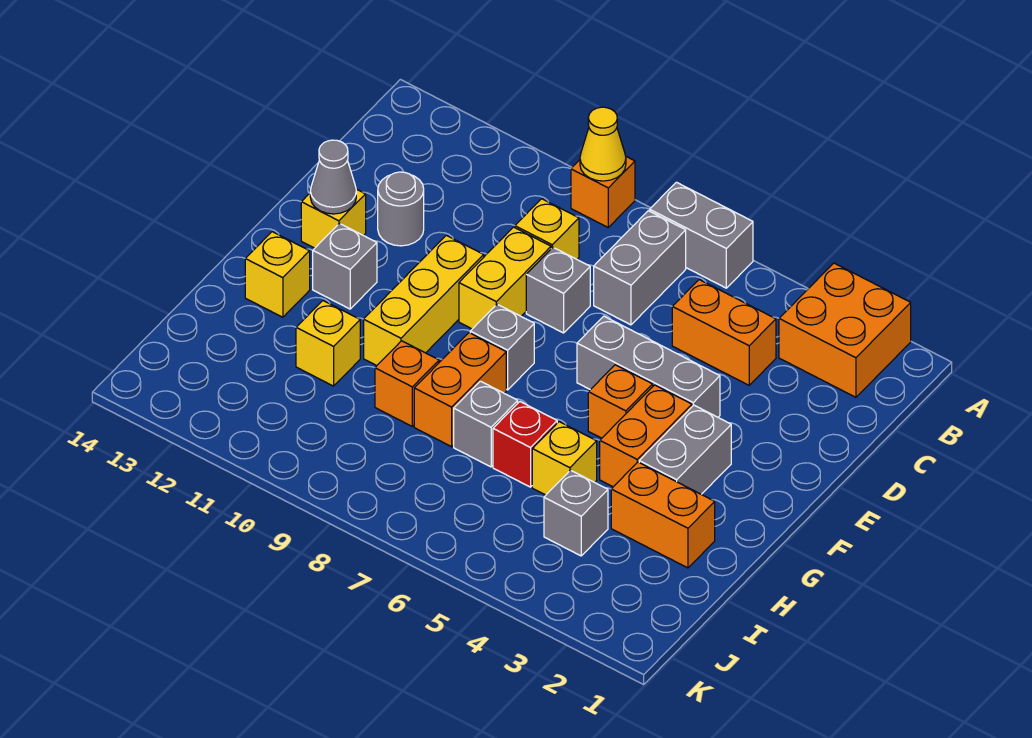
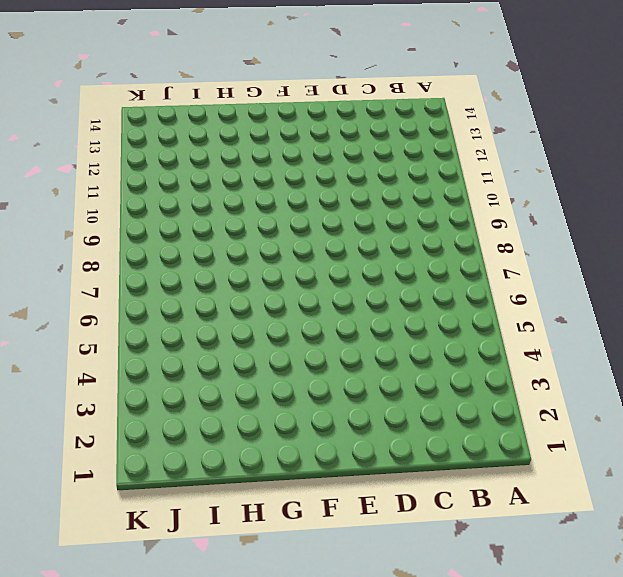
none -> orange 2x2 brick [779,263,911,397]
none -> grey 1x2 brick [650,182,753,288]
none -> orange 1x1 brick [571,157,635,227]

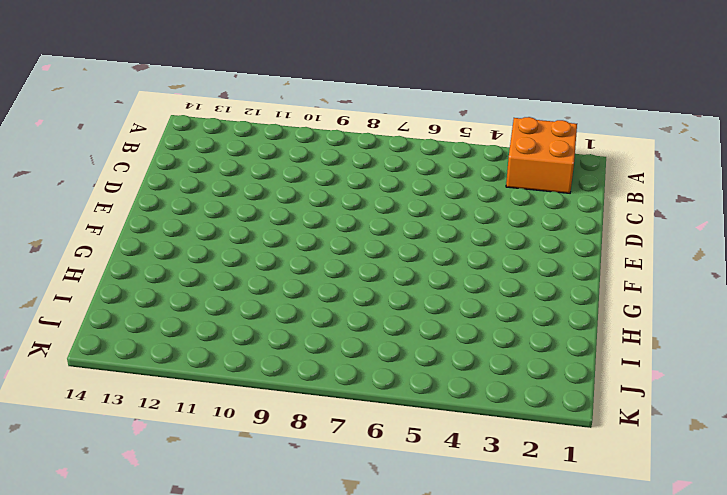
none -> grey 1x2 brick [650,182,753,288]
none -> orange 1x1 brick [571,157,635,227]
none -> grey 1x2 brick [594,211,686,325]

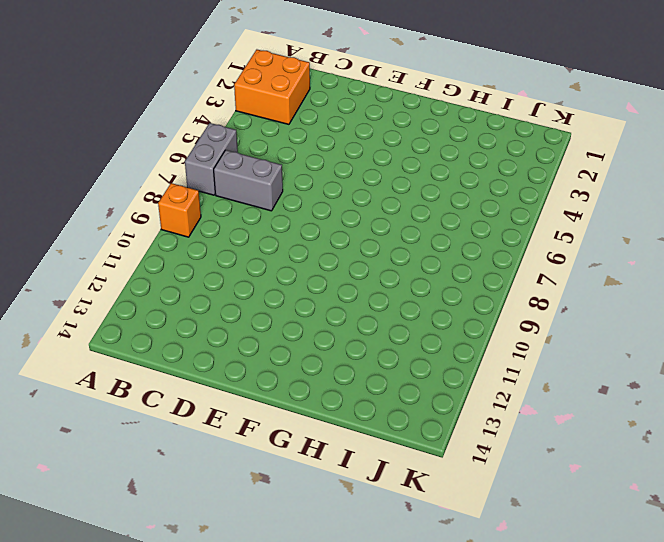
none -> orange 1x2 brick [672,280,776,385]
none -> yellow 1x1 brick [515,199,579,259]
none -> grey 1x1 brick [526,248,590,333]

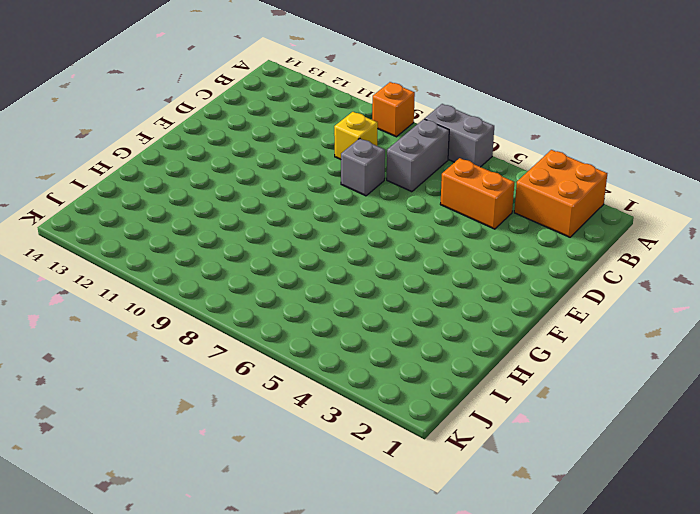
none -> yellow 1x2 brick [459,227,551,329]
none -> grey 1x1 round brick [378,172,424,246]
none -> grey 1x3 brick [577,316,720,417]

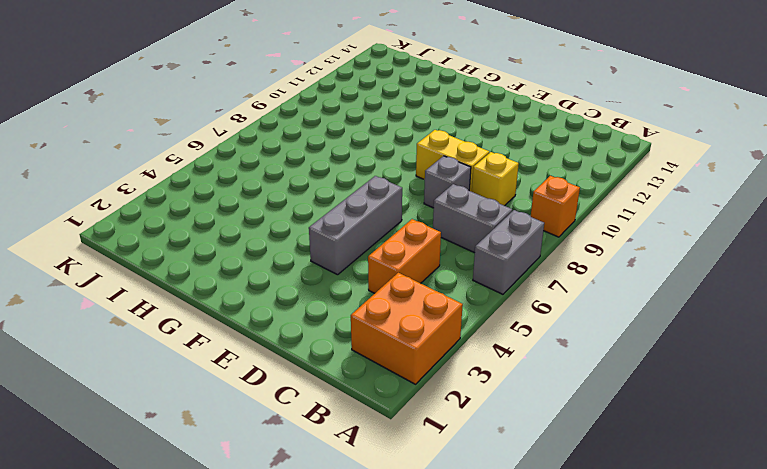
none -> grey 1x1 round brick [378,172,424,246]
none -> yellow 1x3 brick [364,235,484,366]
none -> yellow 1x1 brick [301,189,366,248]

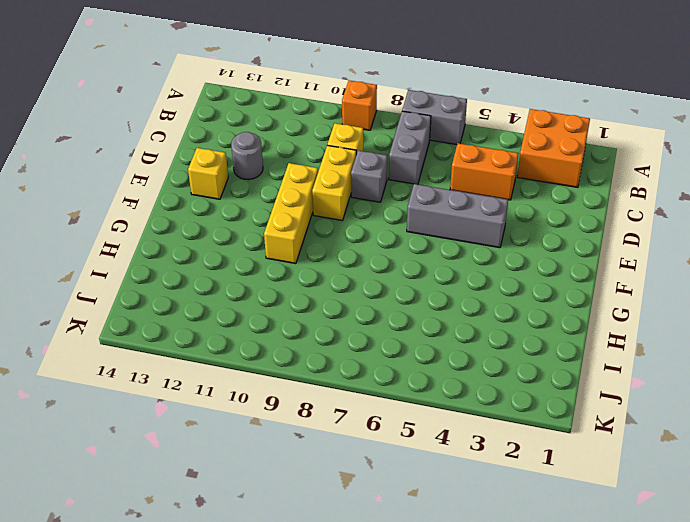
none -> grey 1x2 brick [639,405,731,494]
none -> orange 1x2 brick [600,385,692,487]
none -> orange 1x1 brick [588,365,653,438]

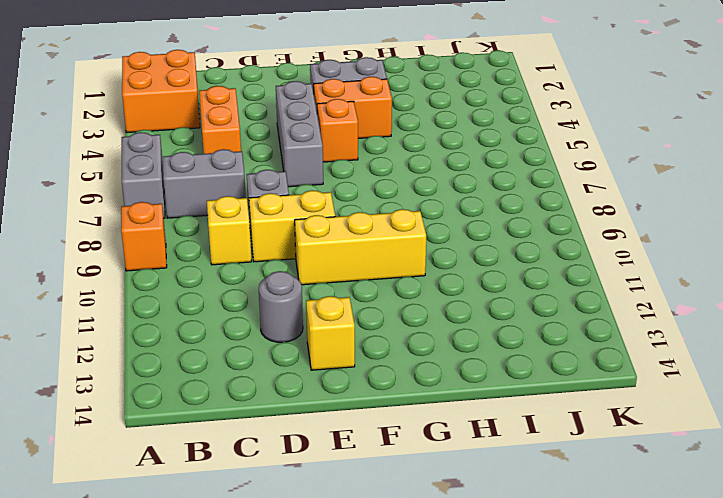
none -> grey 1x1 brick [470,304,534,390]
none -> grey 1x1 brick [313,223,377,309]
none -> orange 1x2 brick [414,333,506,447]

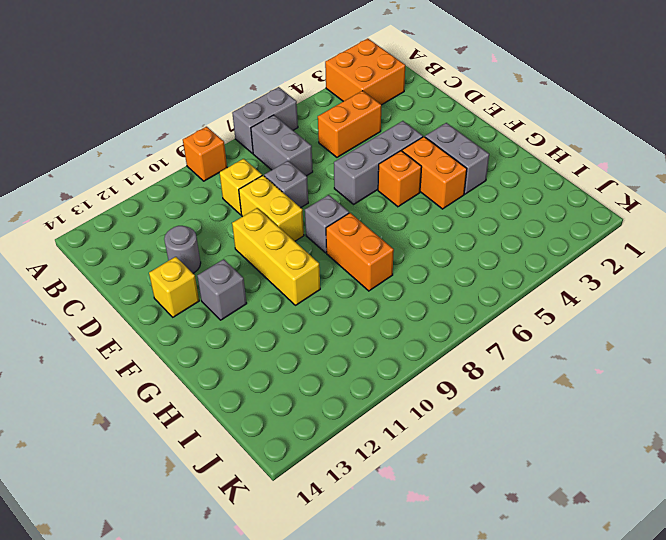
none -> yellow 1x1 brick [245,232,310,317]
none -> orange 1x2 brick [611,462,715,568]
none -> yellow 1x1 brick [532,422,597,495]

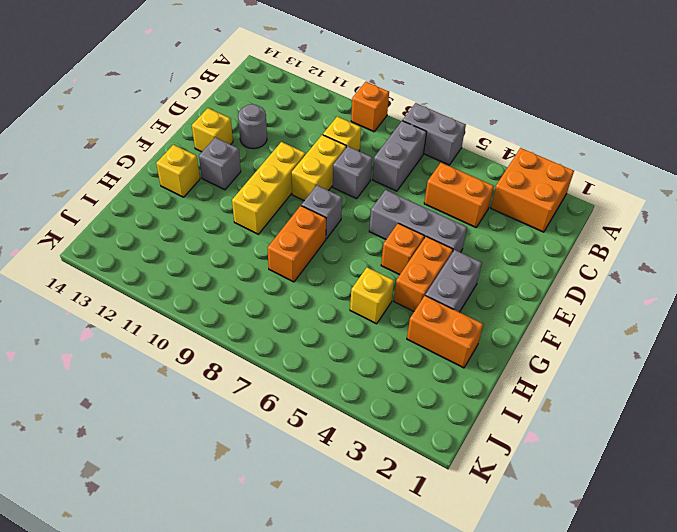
none -> red 1x1 brick [493,402,557,487]
none -> grey 1x1 brick [454,381,518,467]
none -> orange 1x1 brick [375,341,439,426]

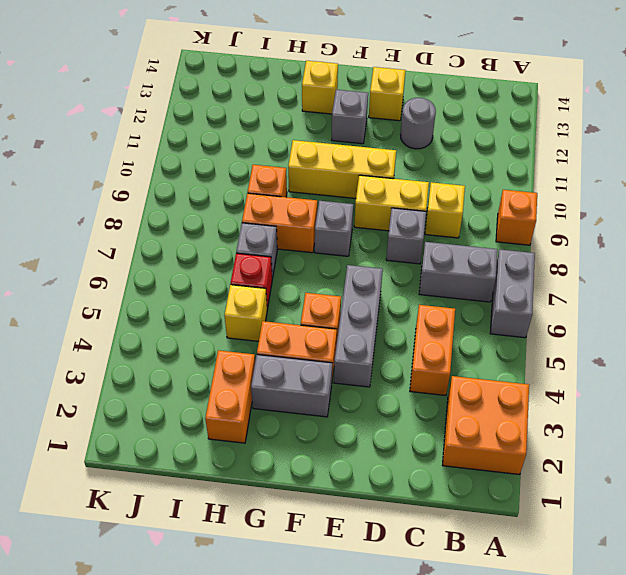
none -> yellow 1x1 brick [296,301,360,386]
none -> grey 1x1 brick [544,470,608,556]
none -> yellow 1x1 cone [580,107,626,181]

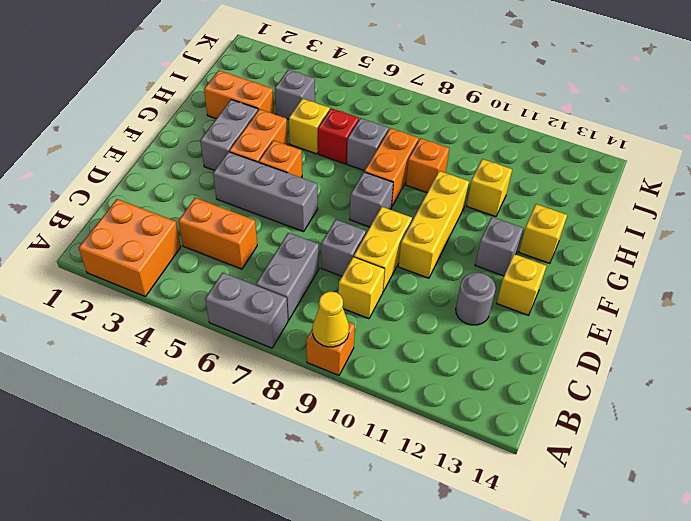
none -> grey 1x1 cone [310,140,356,214]

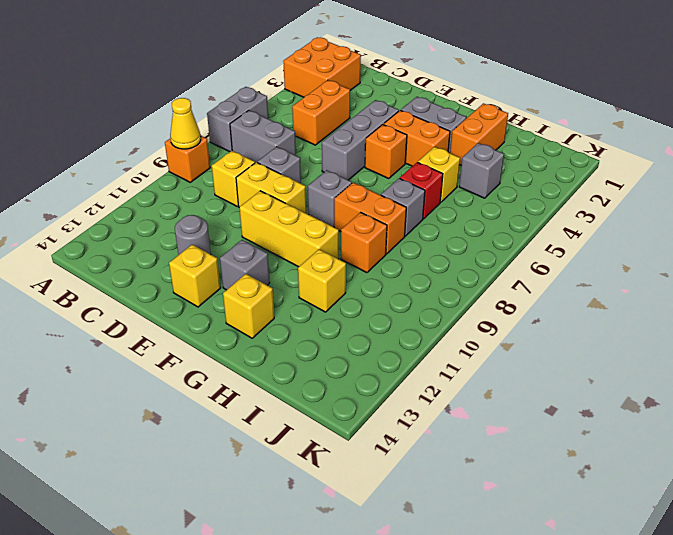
none -> grey 1x1 cone [310,140,356,214]

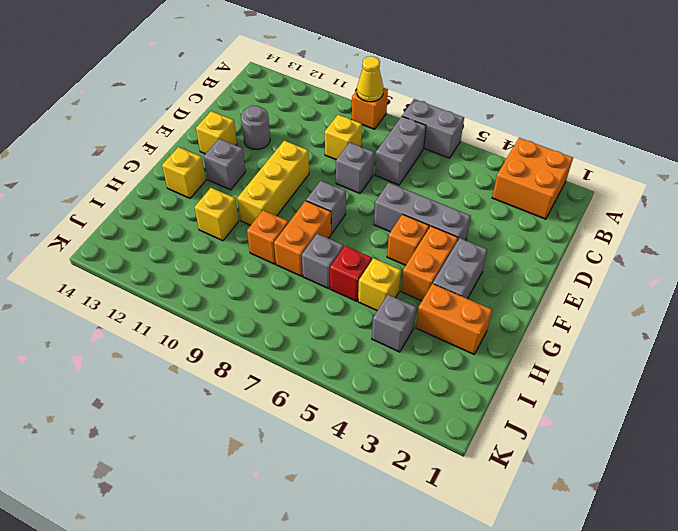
none -> orange 1x2 brick [672,280,776,385]
none -> yellow 1x2 brick [459,227,551,329]
none -> grey 1x1 cone [310,140,356,214]

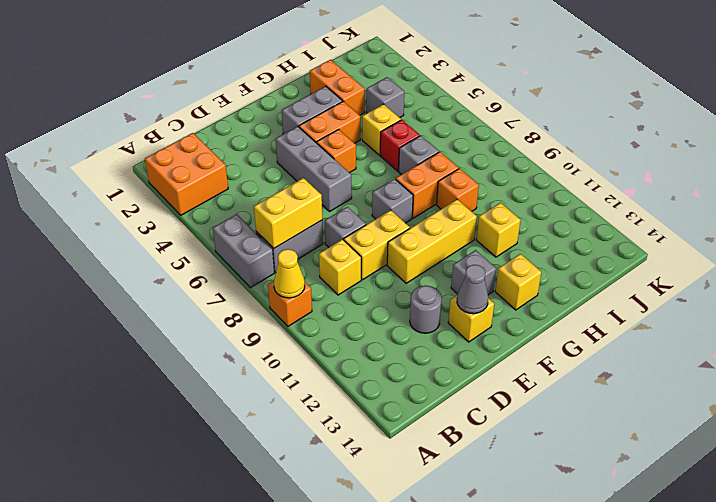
yellow 1x2 brick [254,178,322,248] -> none
none -> orange 1x2 brick [672,280,776,385]

